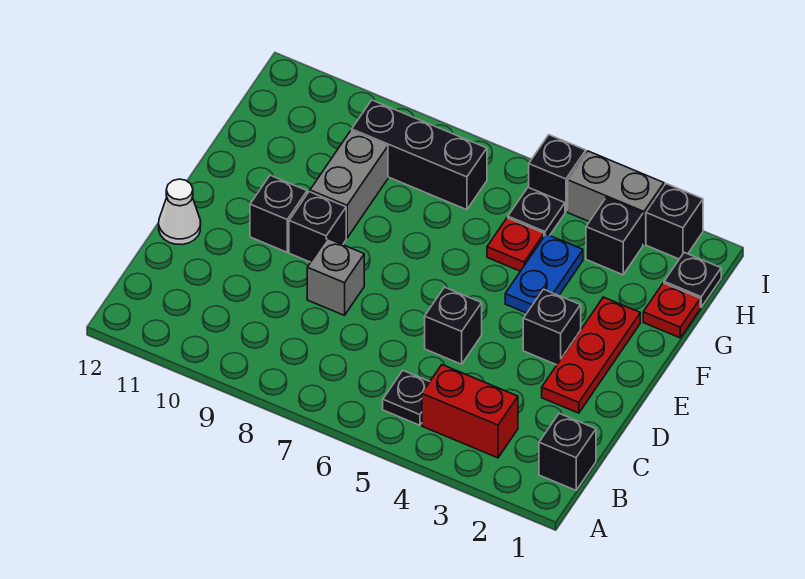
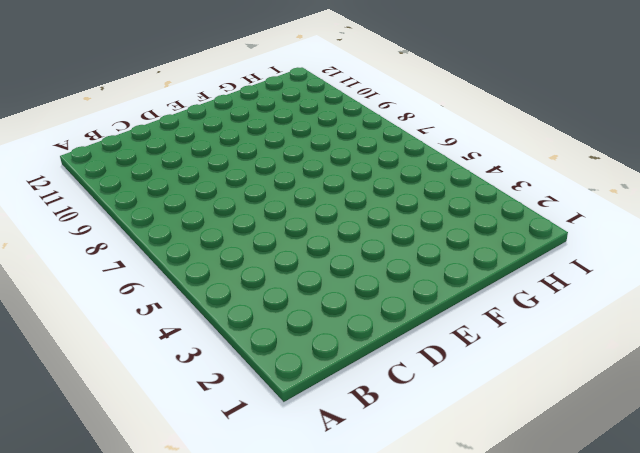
none -> black 1x1 brick [539,413,596,490]
none -> red 1x2 brick [422,365,518,458]
none -> black 1x1 plate [383,371,430,425]

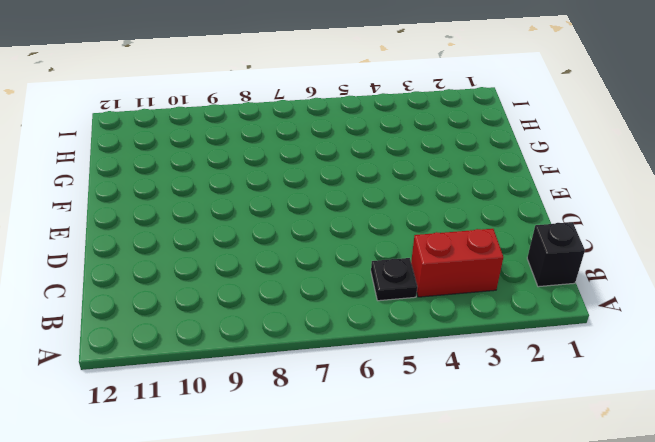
none -> red 1x3 plate [542,297,640,413]
none -> black 1x1 brick [425,287,482,364]
none -> grey 1x1 brick [307,238,364,315]

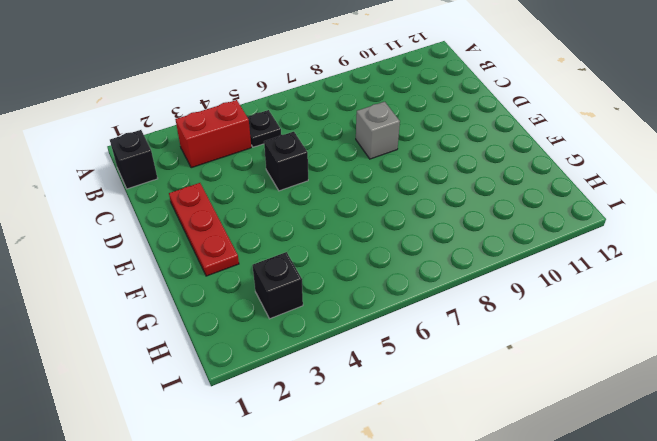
none -> white 1x1 cone [159,179,201,245]
none -> black 1x1 brick [523,289,581,365]
none -> black 1x1 brick [289,192,346,262]

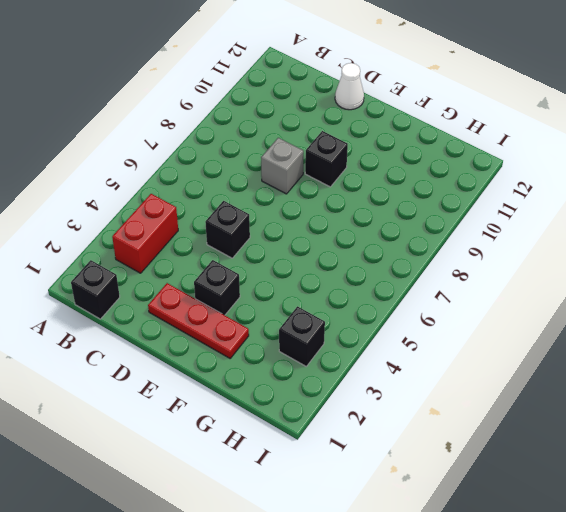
none -> black 1x1 plate [383,371,430,425]
none -> black 1x1 brick [250,175,307,252]
none -> blue 1x2 plate [505,234,583,313]

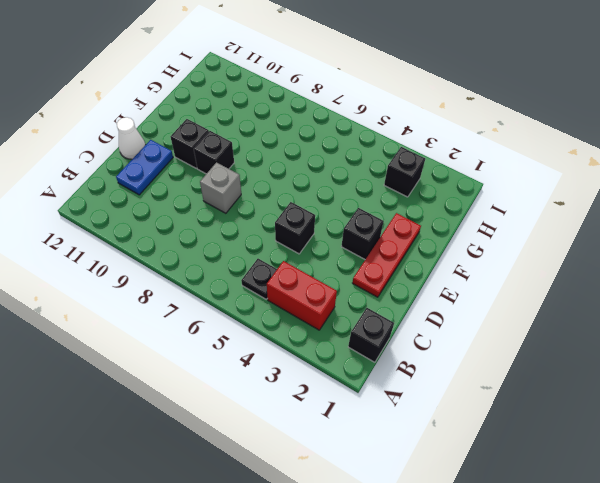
blue 1x2 plate [116,140,173,195] -> blue 1x2 plate moved to [505,234,583,313]
none -> grey 1x2 brick [310,131,388,238]
none -> red 1x1 plate [643,283,700,338]
none -> red 1x1 plate [487,218,544,271]

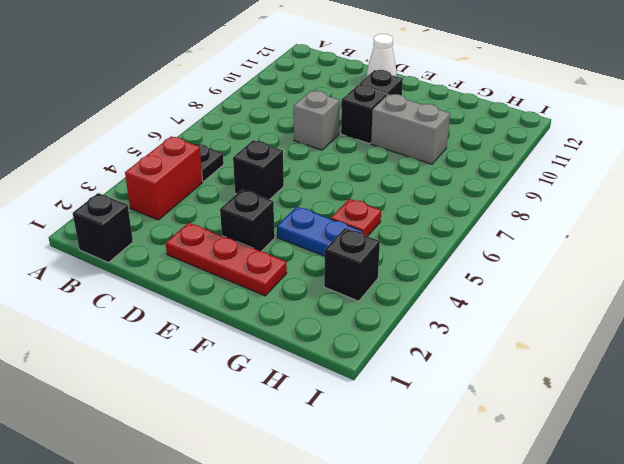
none -> red 1x1 plate [643,283,700,338]
none -> black 1x1 plate [664,253,721,307]
none -> black 1x1 plate [508,187,565,236]

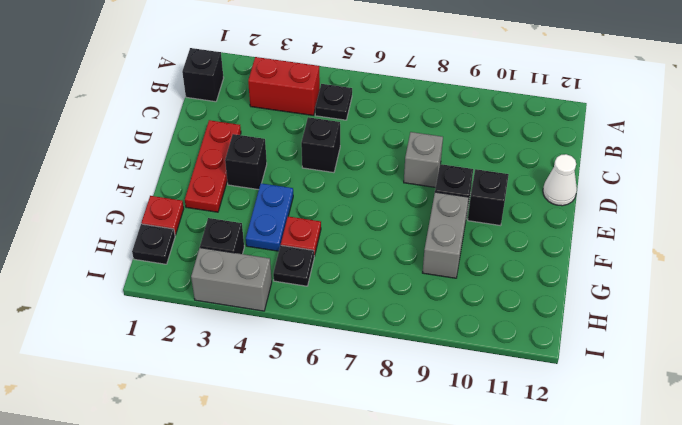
none -> black 1x3 brick [352,100,487,210]
none -> black 1x1 brick [646,184,703,259]
none -> black 1x1 brick [529,135,586,212]

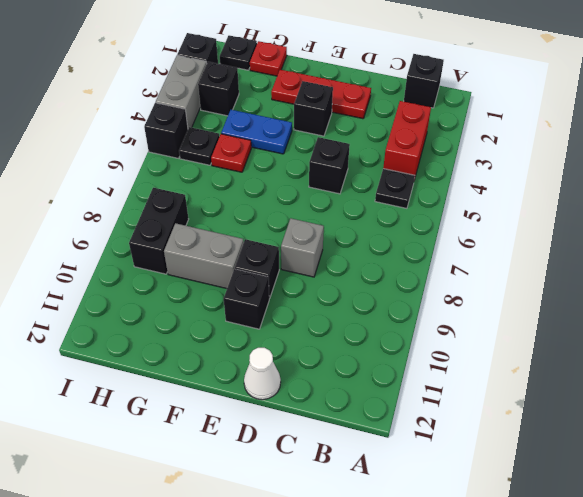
black 1x2 brick [129,188,189,274] -> black 1x3 brick [352,100,487,210]

